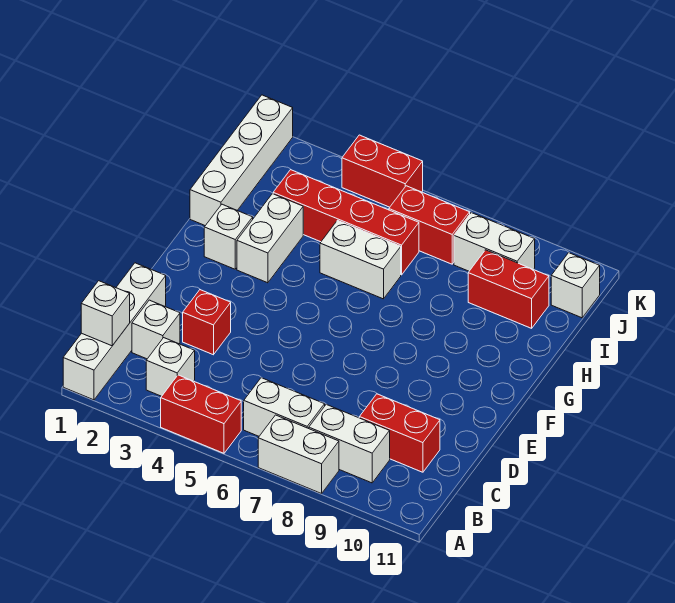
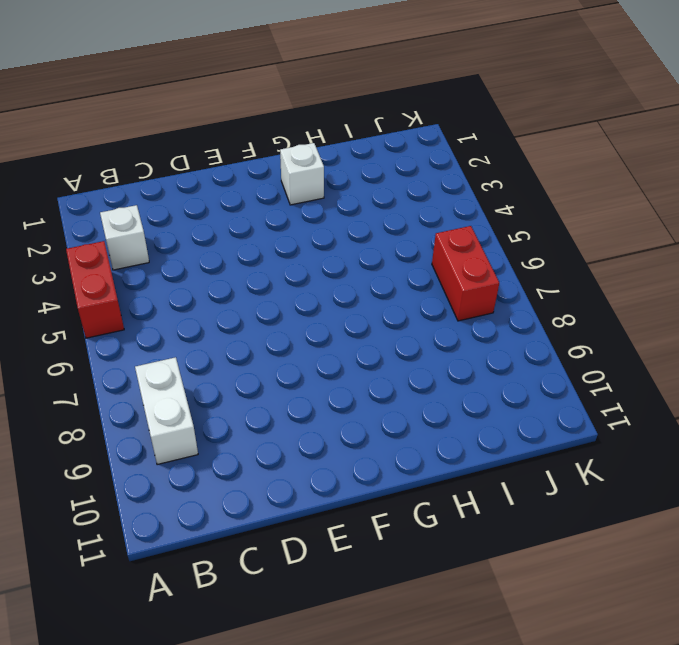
none -> white 1x4 brick [63,263,166,400]
none -> white 1x2 brick [258,415,339,494]
none -> white 1x2 brick [244,378,325,436]

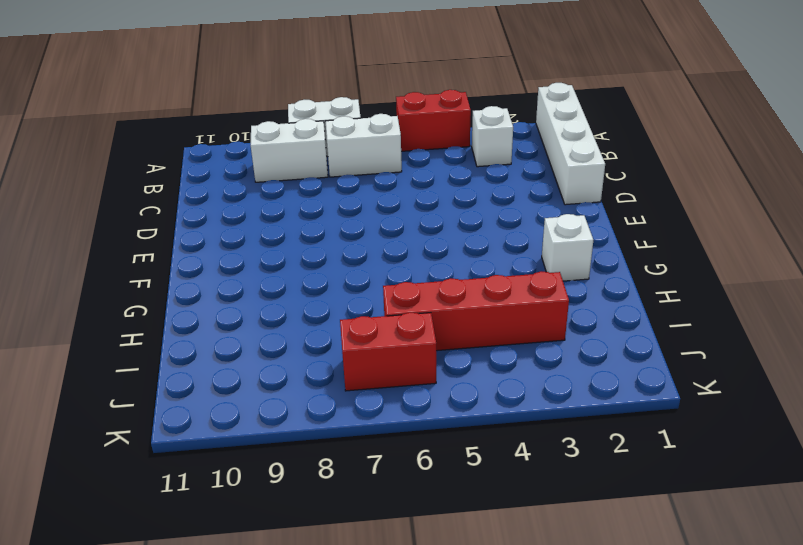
none -> white 1x1 brick [132,300,180,359]
none -> red 1x2 brick [359,394,440,472]
none -> red 1x1 brick [183,290,231,355]

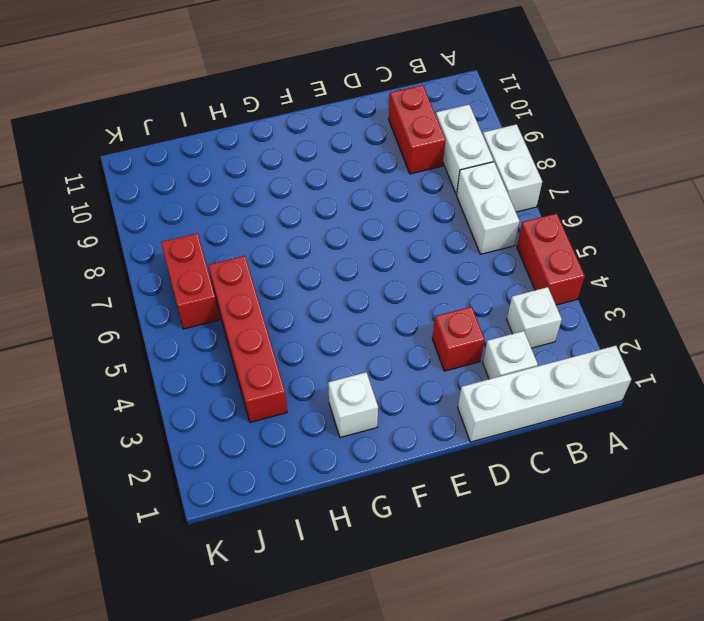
none -> white 1x2 brick [237,194,303,283]
none -> white 1x4 brick [190,95,293,226]
none -> white 1x2 brick [320,220,401,299]

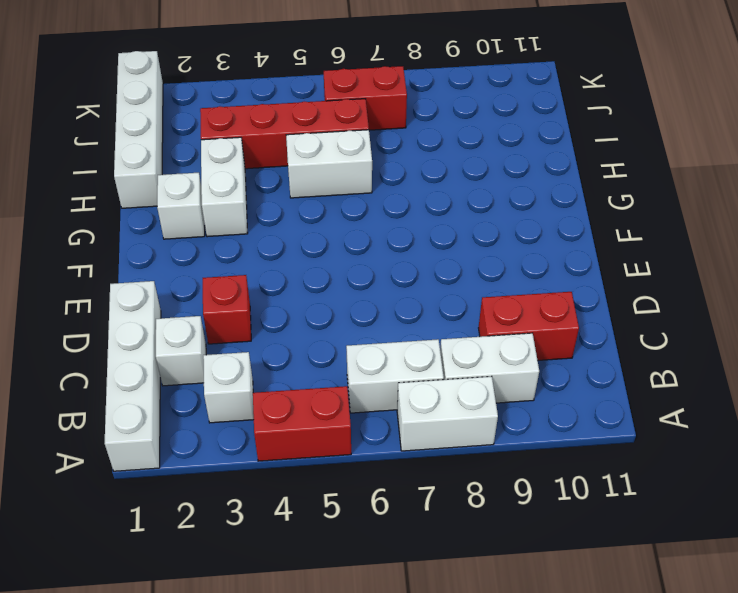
none -> red 1x2 brick [468,250,549,328]
none -> white 1x2 brick [454,212,535,271]
none -> white 1x1 brick [551,253,600,318]

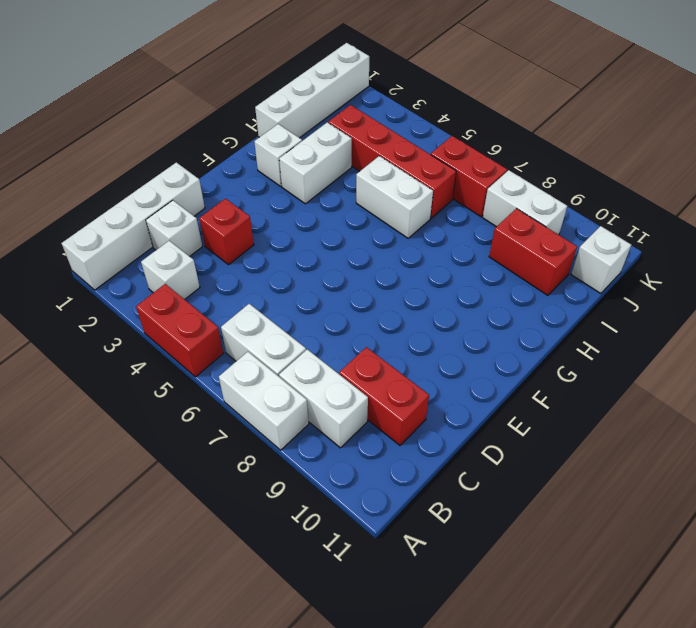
none -> red 1x2 brick [342,135,423,207]
none -> white 1x1 brick [81,281,130,346]

